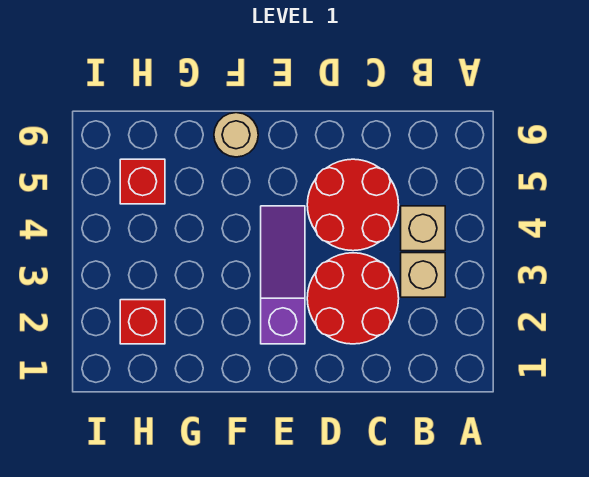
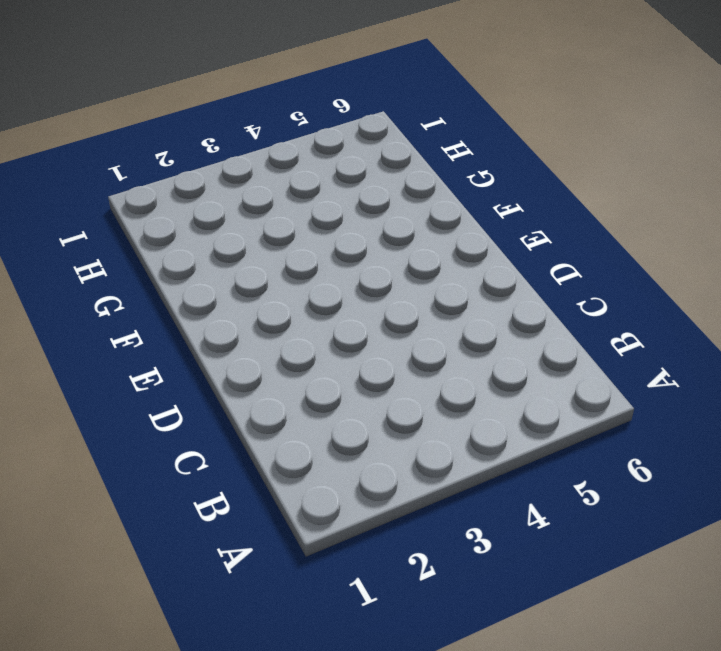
none -> tan 1x1 brick [401,253,445,297]
none -> tan 1x1 brick [401,206,445,251]

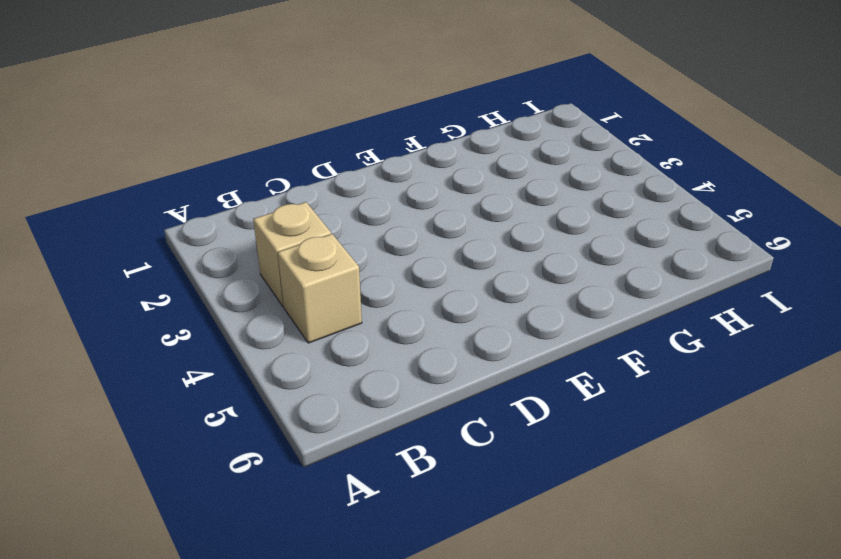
none -> red 2x2 round brick [307,253,399,344]
none -> red 2x2 round brick [307,159,399,251]

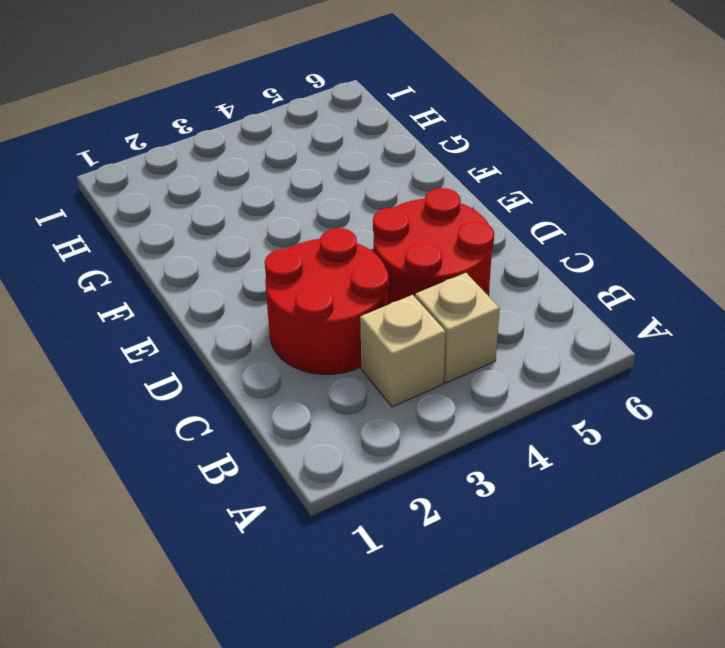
none -> purple 1x3 slope [261,206,305,344]
none -> tan 1x1 round brick [214,113,258,157]

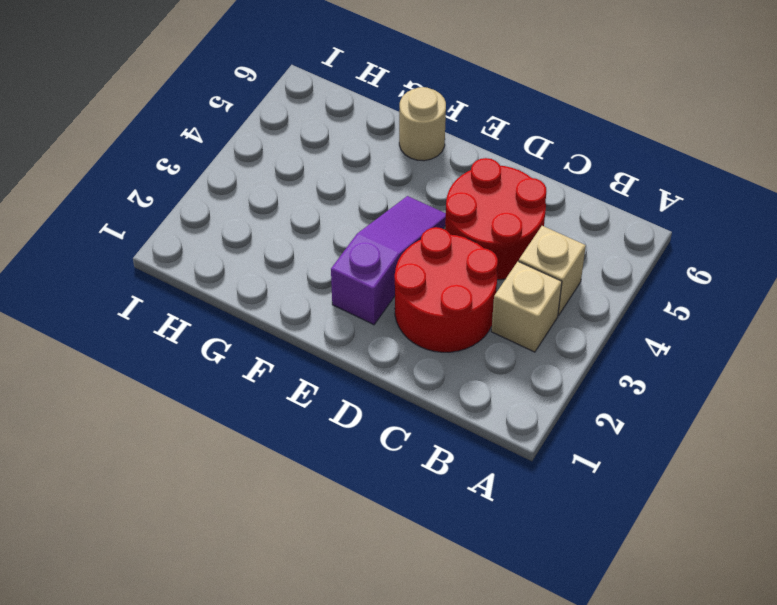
none -> red 1x1 brick [120,300,165,344]
none -> red 1x1 brick [120,159,165,204]

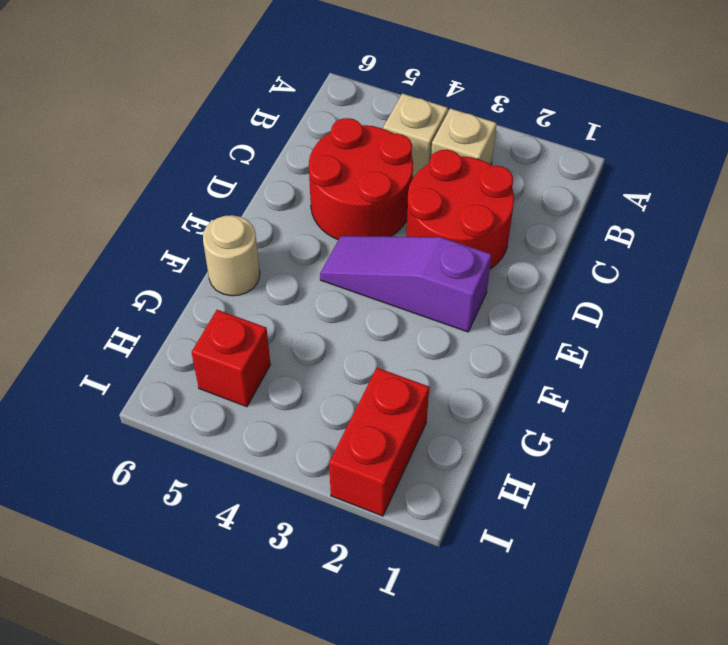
red 1x2 brick [329,368,429,516] -> red 1x1 brick [120,300,165,344]

